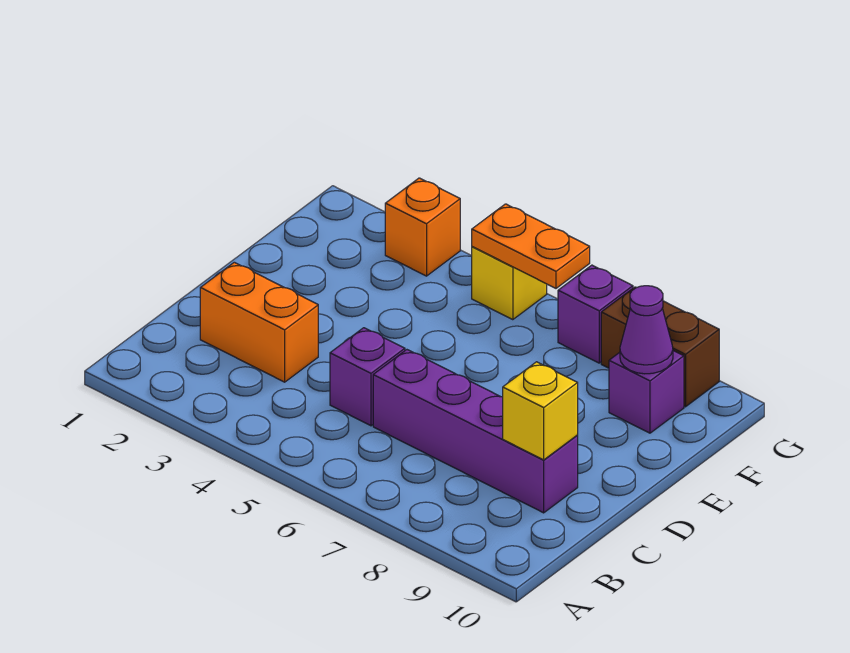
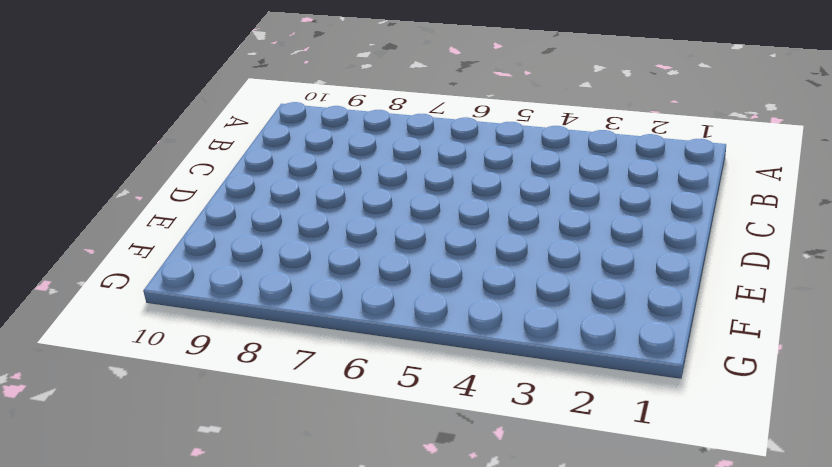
none -> orange 1x2 brick [200,262,318,382]
none -> purple 1x1 brick [330,328,405,426]

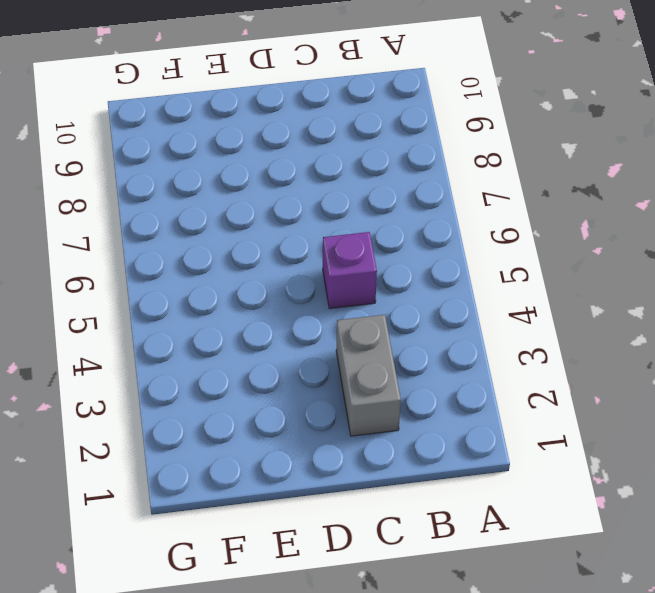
grey 1x2 brick [336,315,401,436] -> orange 1x2 brick [200,262,318,382]
none -> purple 1x4 brick [373,350,578,513]
none -> purple 1x1 brick [609,351,684,433]

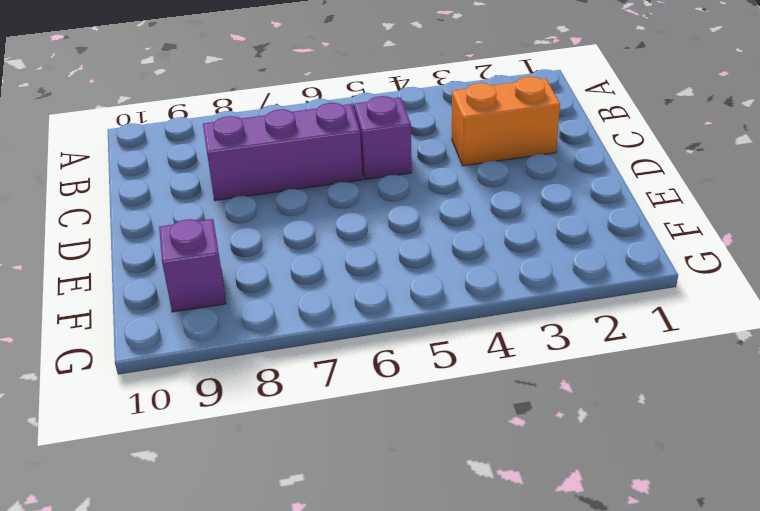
purple 1x3 brick [203,103,362,201] -> purple 1x4 brick [373,350,578,513]
none -> orange 1x1 brick [385,178,460,276]
none -> yellow 1x1 brick [472,247,547,320]

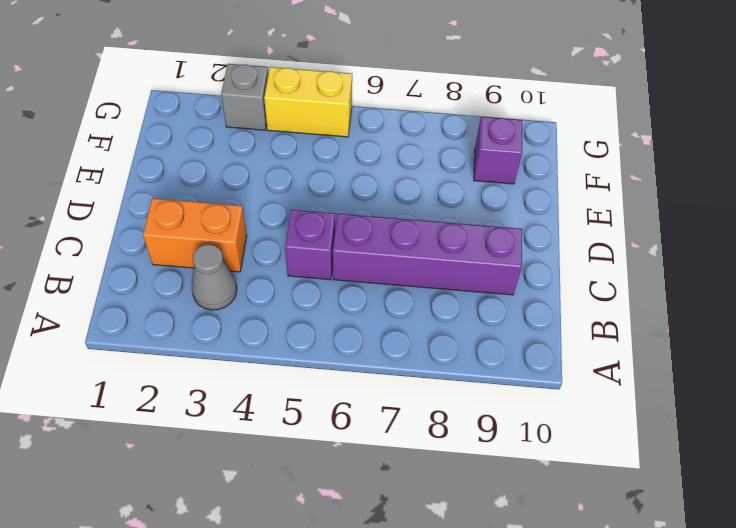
grey 1x1 cone [192,244,237,310] -> none
grey 1x1 brick [221,64,268,130] -> orange 1x1 brick [385,178,460,276]
yellow 1x2 brick [264,67,352,137] -> yellow 1x1 brick [472,247,547,320]
none -> purple 1x1 brick [558,265,633,363]
none -> brown 1x2 brick [601,287,719,407]

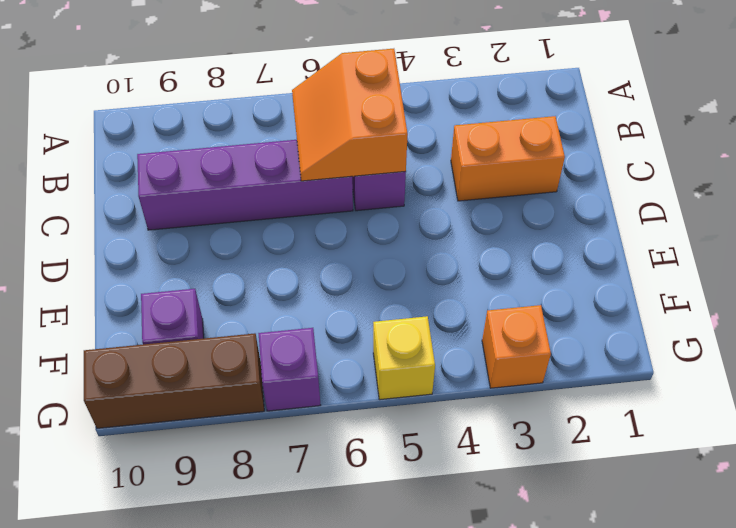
orange 2x2 slope [292,49,408,181] -> none
brown 1x3 brick [84,333,264,428] -> brown 1x2 brick [601,287,719,407]
none -> yellow 1x1 brick [503,362,578,460]
none -> purple 1x1 cone [620,286,673,374]

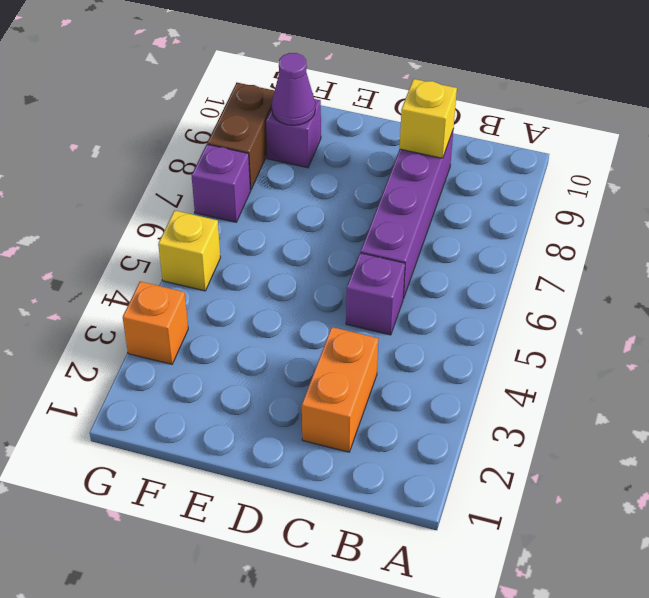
none -> orange 1x2 plate [472,204,590,288]

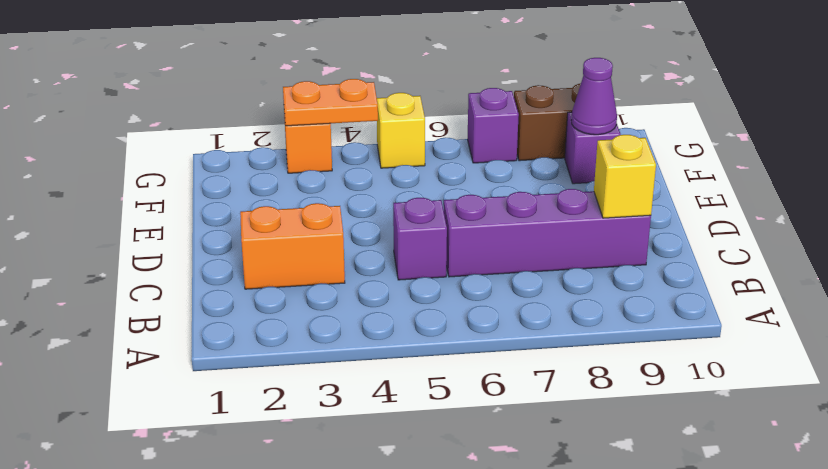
orange 1x2 plate [283,79,378,126] -> orange 1x2 plate moved to [472,204,590,288]

